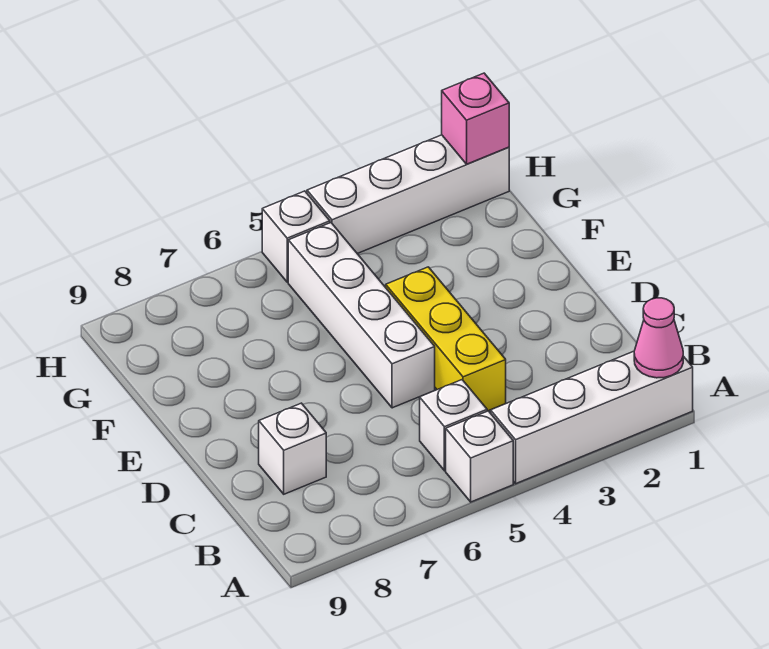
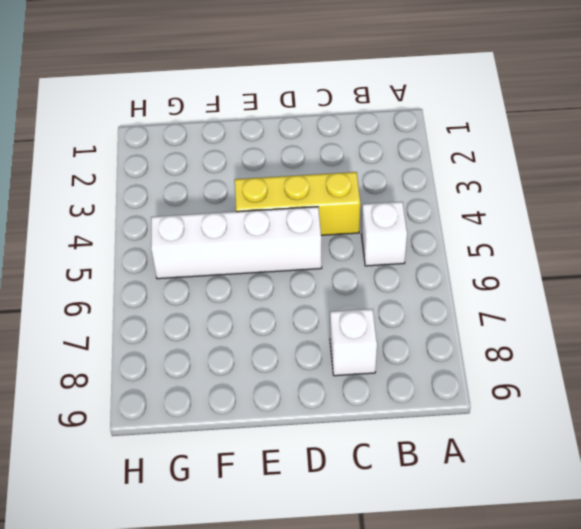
none -> white 1x4 brick [491,351,693,484]
none -> white 1x1 brick [446,411,513,502]

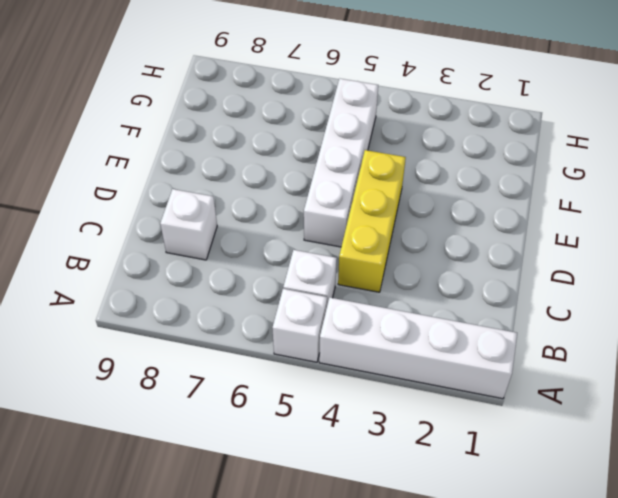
none -> white 1x4 brick [307,135,509,254]
none -> white 1x1 brick [262,191,330,282]

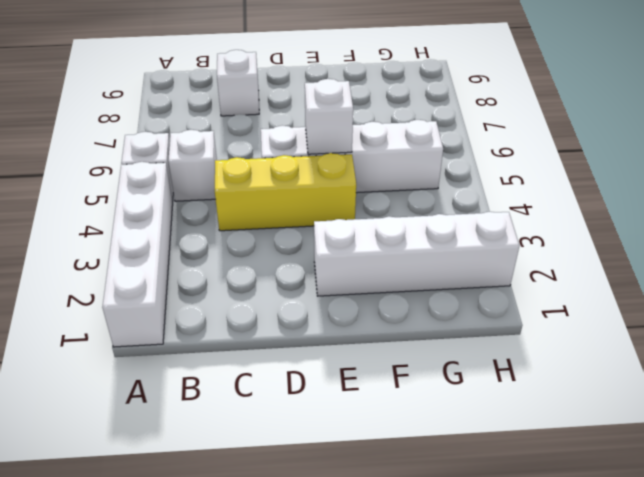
white 1x4 brick [314,212,519,296] -> white 1x4 brick turned to [307,135,509,254]
white 1x1 brick [305,79,353,154] -> white 1x1 brick moved to [262,191,330,282]
none -> pink 1x1 cone [634,298,683,378]
none -> pink 1x1 brick [442,73,509,164]

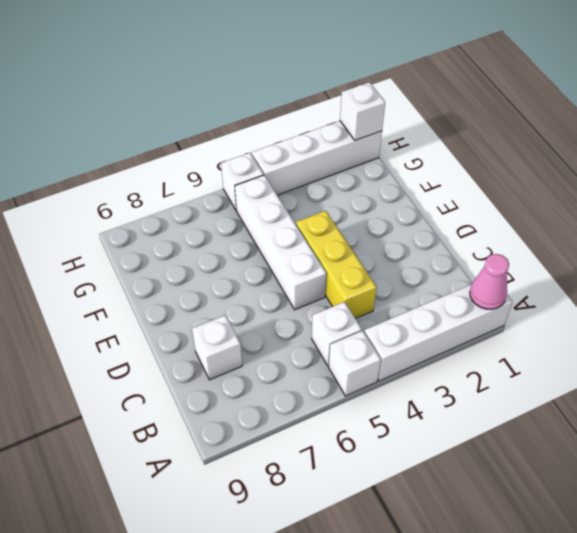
white 1x1 brick [340,82,385,140] -> pink 1x1 brick [442,73,509,164]

